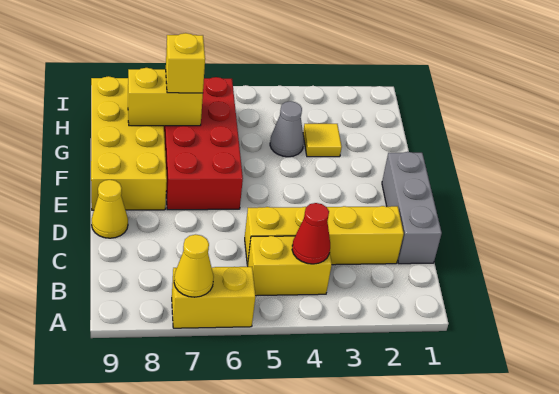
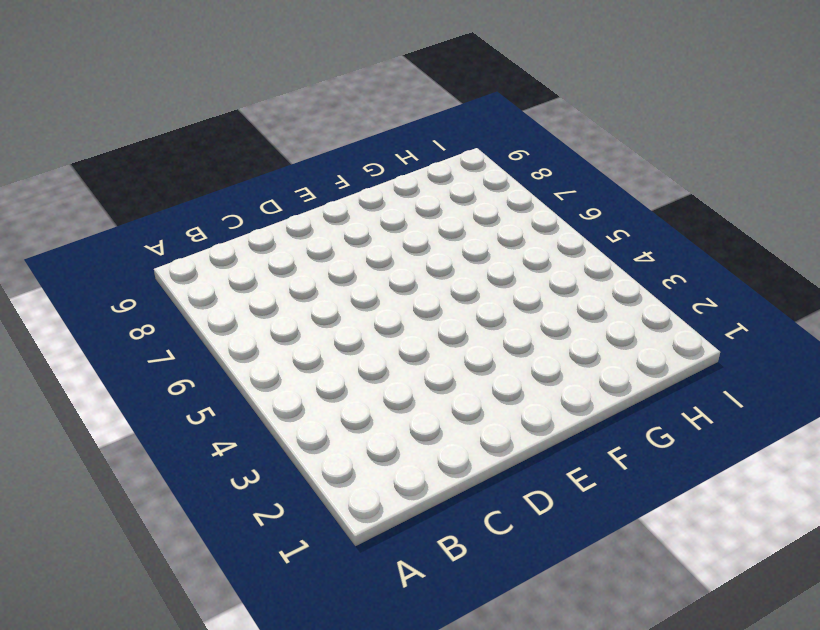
none -> yellow 1x2 brick [172,267,255,328]
none -> yellow 1x2 brick [247,236,332,296]
none -> grey 1x3 brick [382,152,442,264]

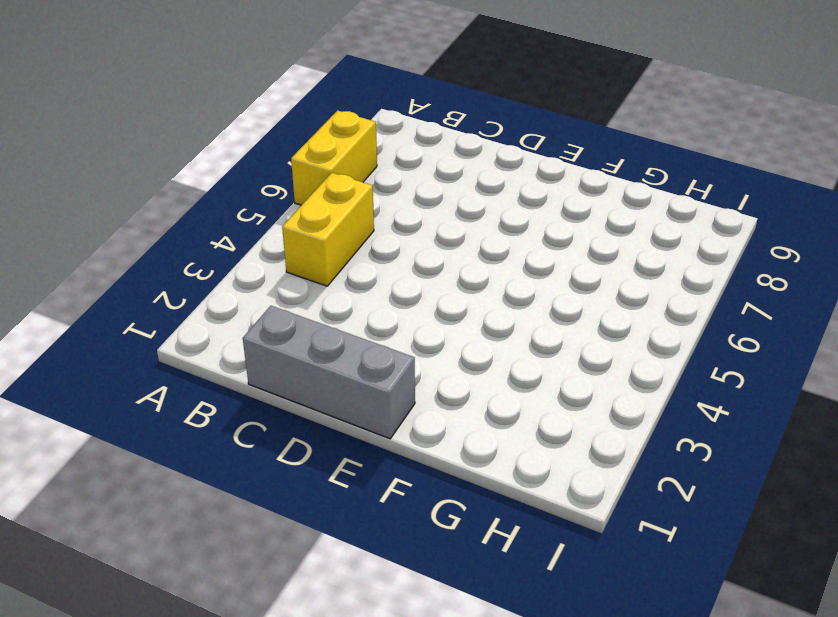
none -> yellow 1x4 brick [245,206,404,265]
none -> yellow 1x1 cone [92,180,128,238]
none -> red 2x4 brick [164,77,243,210]

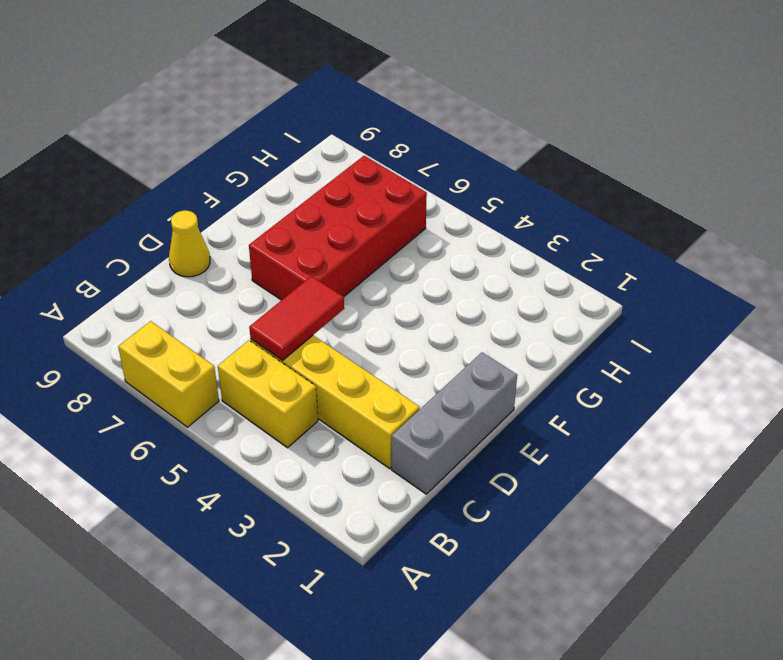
red 1x2 tile [249,276,344,360] -> none
none -> yellow 2x4 brick [91,76,167,210]
none -> yellow 1x1 tile [303,124,342,157]
none -> grey 1x1 cone [270,101,304,157]

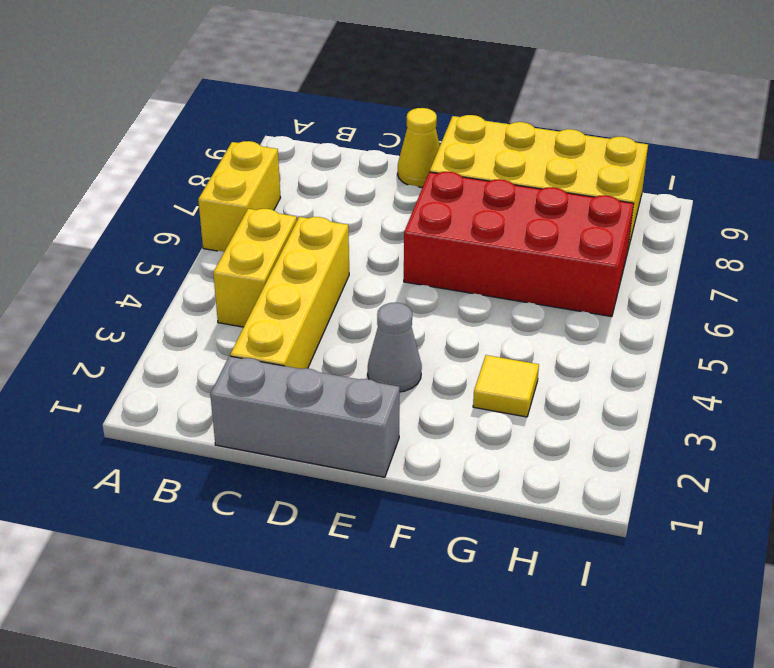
grey 1x1 cone [368,303,422,392] -> grey 1x1 cone moved to [270,101,304,157]
none -> yellow 1x1 cone [174,234,214,297]
none -> red 1x1 cone [292,203,330,264]
none -> yellow 1x2 brick [128,68,203,126]

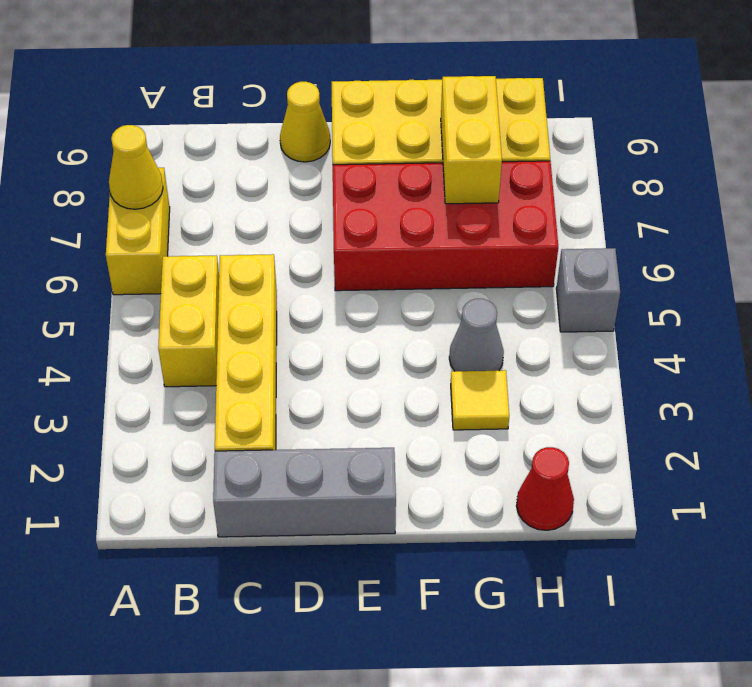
red 1x1 cone [516,447,574,530] -> red 1x1 cone moved to [292,203,330,264]
grey 1x1 brick [556,248,620,332] -> none
none -> yellow 1x1 brick [166,33,205,93]

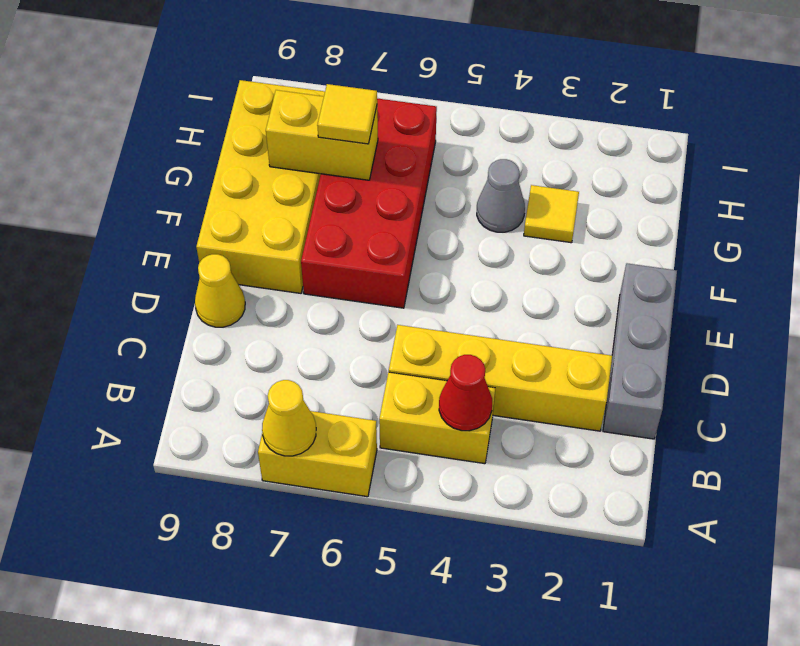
yellow 1x1 tile [317,84,377,144] -> yellow 1x1 brick [166,33,205,93]

